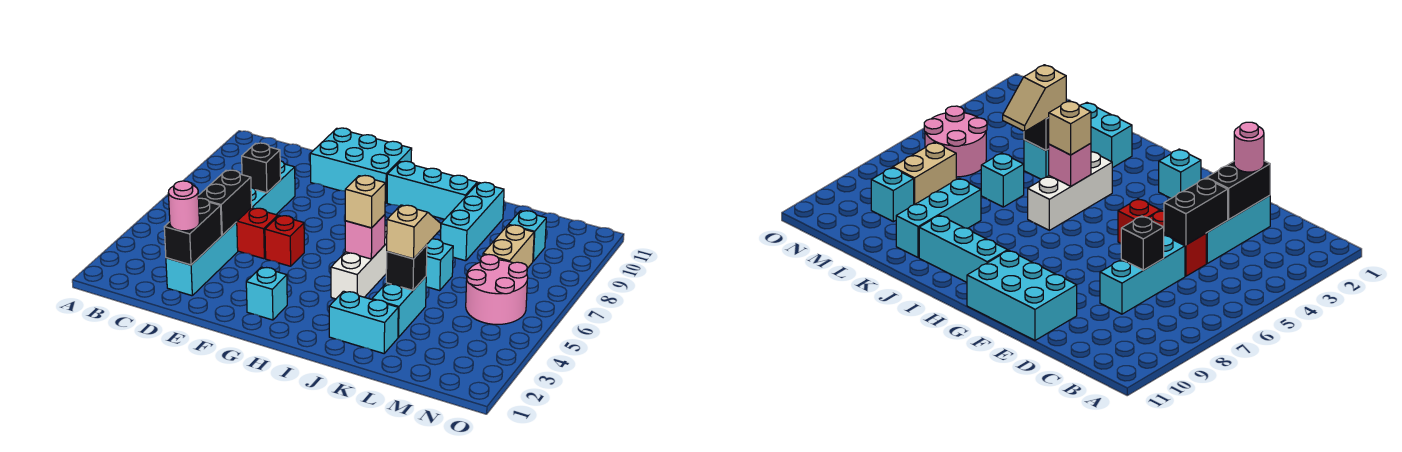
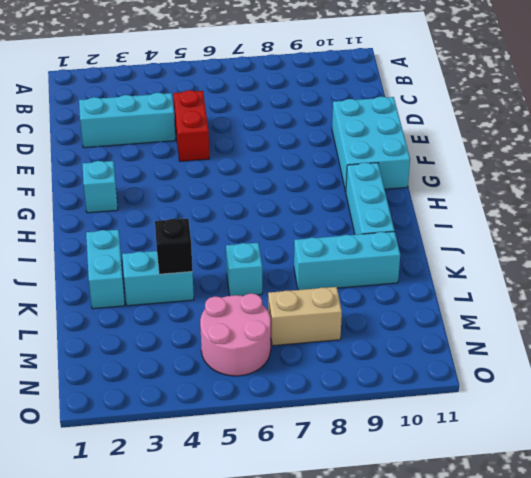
none -> cyan 1x3 brick [251,161,295,215]
none -> red 1x1 brick [265,216,304,266]
none -> white 1x3 brick [331,225,387,299]

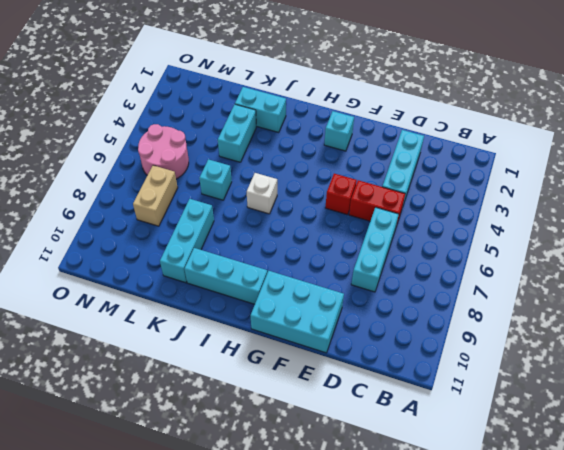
white 1x1 brick [247,173,277,214] -> white 1x3 brick [331,225,387,299]
none -> cyan 1x1 brick [508,211,546,261]
none -> black 1x2 brick [164,198,222,265]
none -> black 1x2 brick [198,170,252,235]

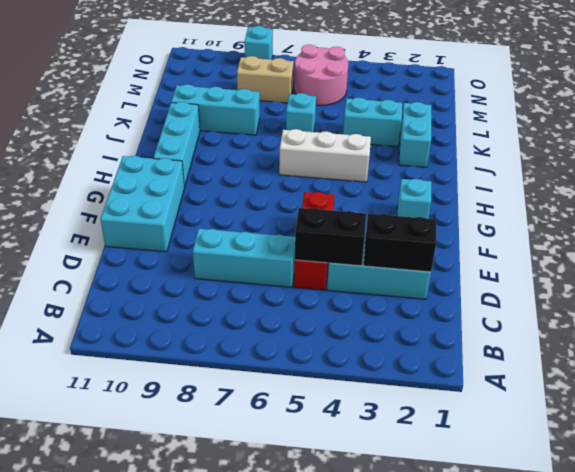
cyan 1x1 brick [245,26,273,60] -> cyan 1x1 brick moved to [508,211,546,261]
none -> black 1x1 brick [242,143,281,193]
none -> pink 1x1 brick [345,215,385,259]
none -> black 1x1 brick [386,245,427,290]

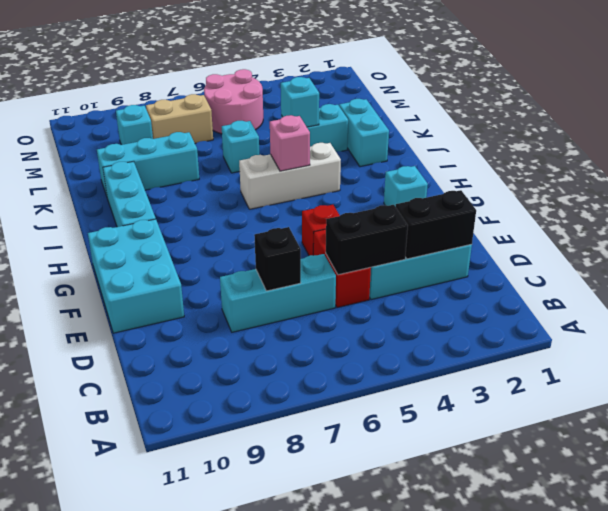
cyan 1x1 brick [281,77,319,127] -> black 1x1 brick [386,245,427,290]
none -> pink 1x1 round brick [168,181,199,231]
none -> tan 1x1 brick [345,176,385,228]
none -> tan 1x2 slope [387,205,441,259]

